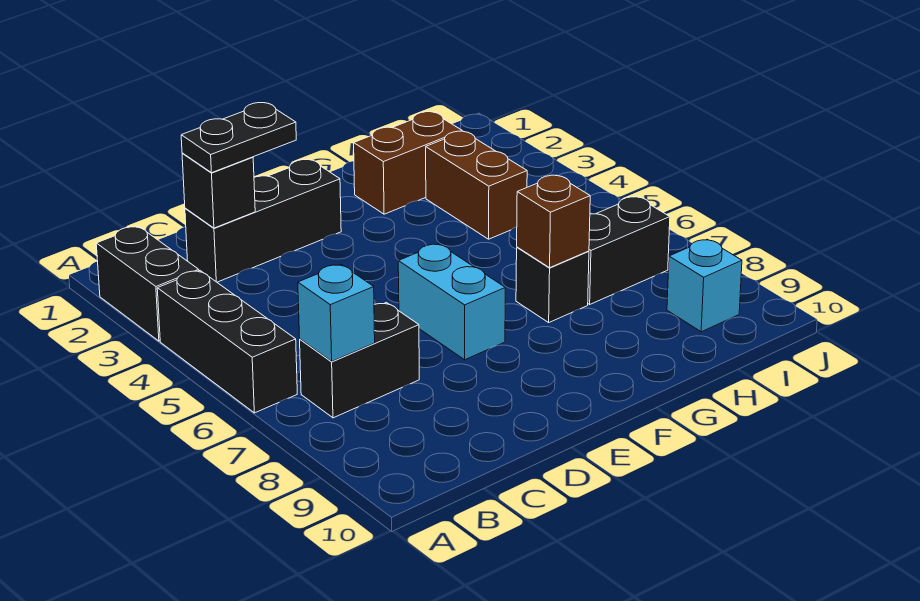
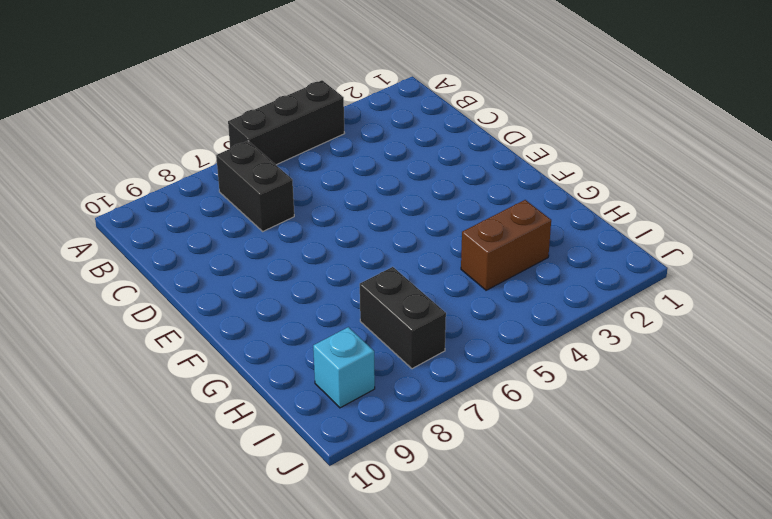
none -> black 1x2 brick [96,227,199,341]
none -> black 1x3 brick [185,160,341,282]
none -> cyan 1x2 brick [398,244,505,360]

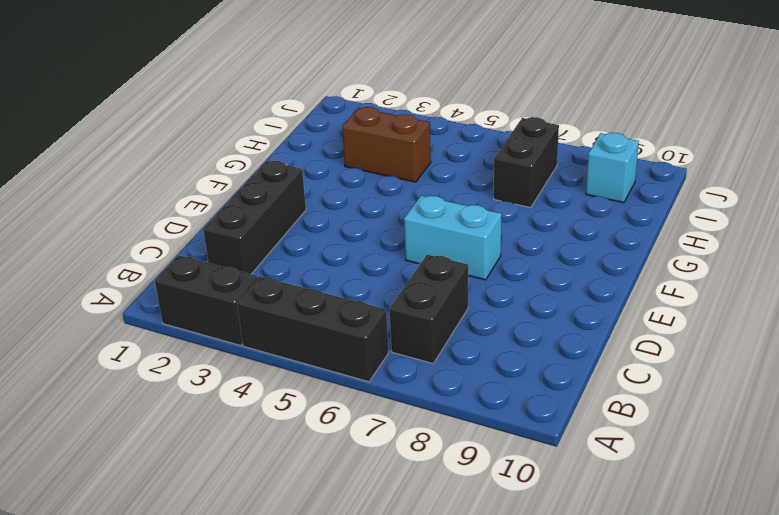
none -> brown 1x2 brick [354,112,462,214]
none -> black 1x1 brick [516,247,589,322]
none -> cyan 1x1 brick [298,264,375,361]

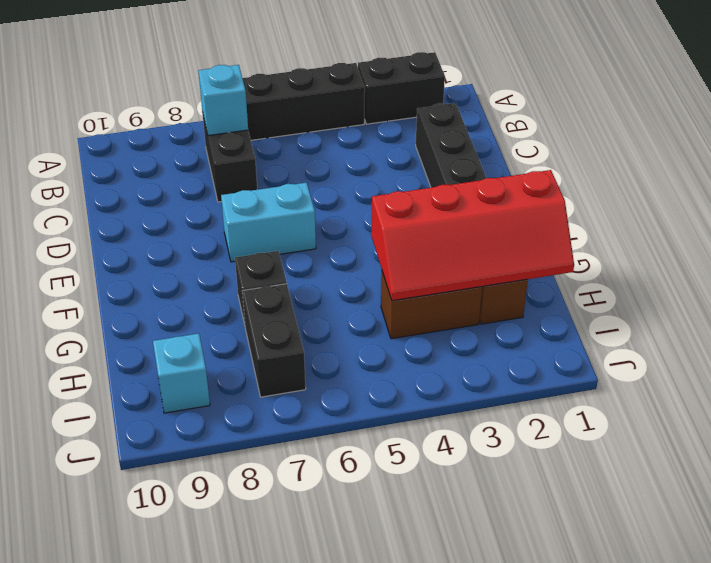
red 2x4 slope [371,170,574,301] -> none
none -> black 1x1 brick [182,154,255,228]
none -> brown 1x1 brick [517,175,590,268]
none -> black 1x2 plate [181,103,296,173]

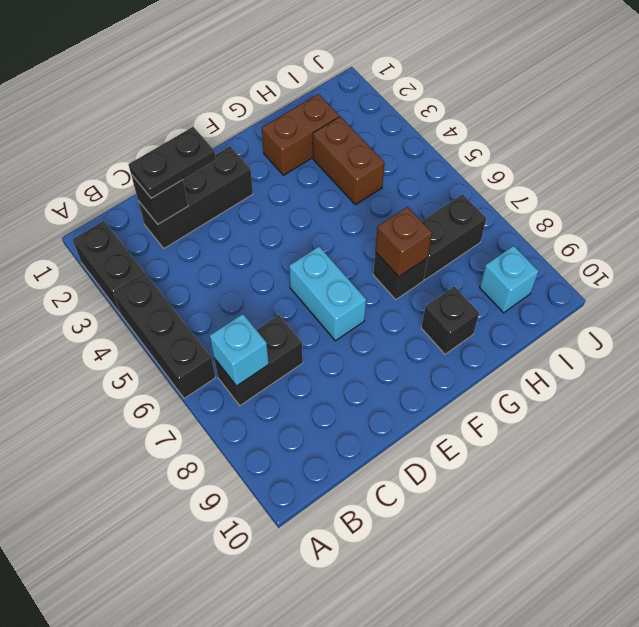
black 1x1 brick [421,286,479,354] -> none

